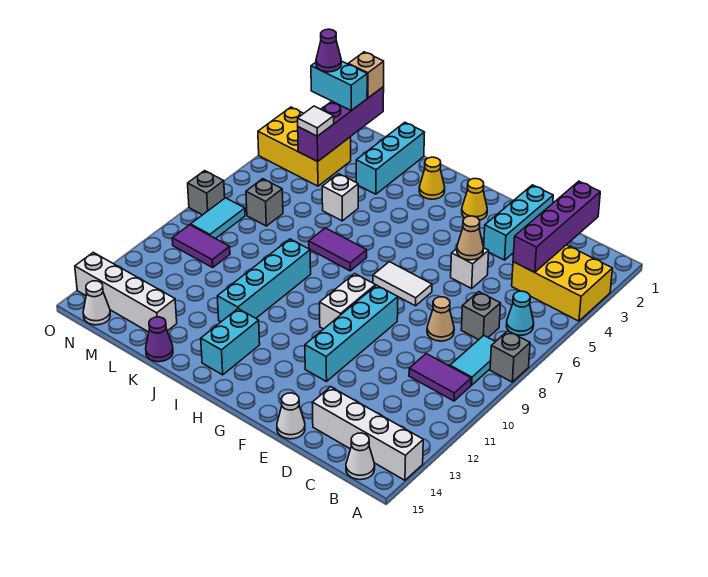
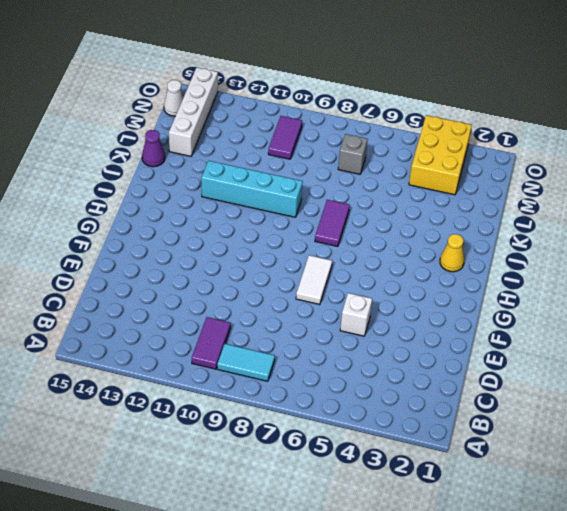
none -> yellow 2x3 brick [512,245,613,321]
none -> grey 1x1 brick [490,331,530,382]
none -> white 1x4 brick [312,387,423,480]
none -> cyan 1x1 cone [506,291,534,335]

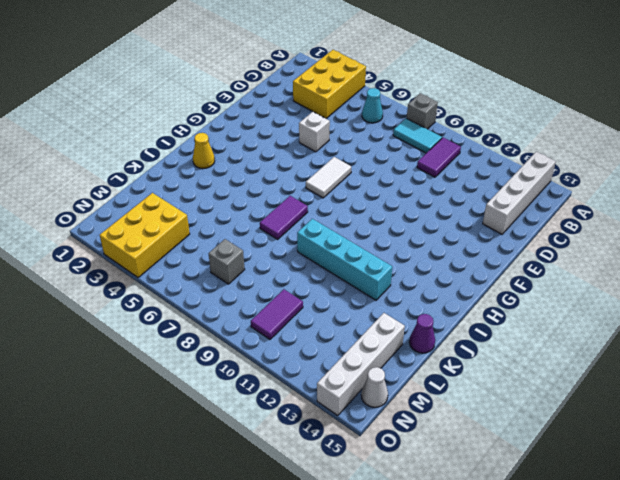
none -> white 1x1 cone [346,433,375,480]
none -> grey 1x1 brick [461,292,501,340]
none -> tan 1x1 cone [427,297,454,341]
none -> cyan 1x3 brick [484,185,553,260]

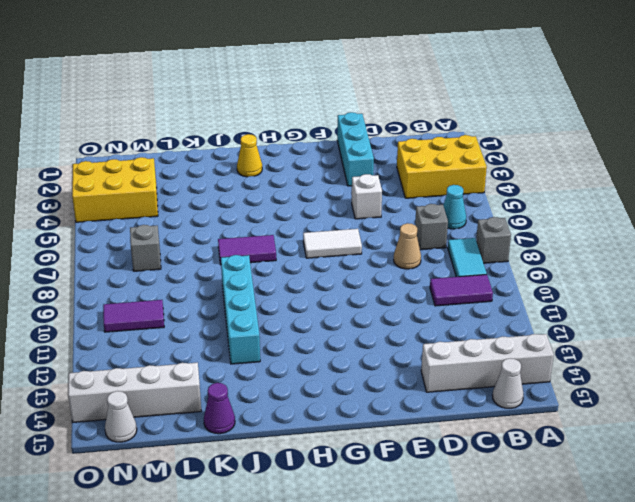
none -> white 1x1 cone [277,393,305,439]
none -> cyan 1x4 brick [305,285,398,382]
none -> yellow 1x1 cone [462,179,487,220]
none -> white 1x2 brick [320,274,376,329]

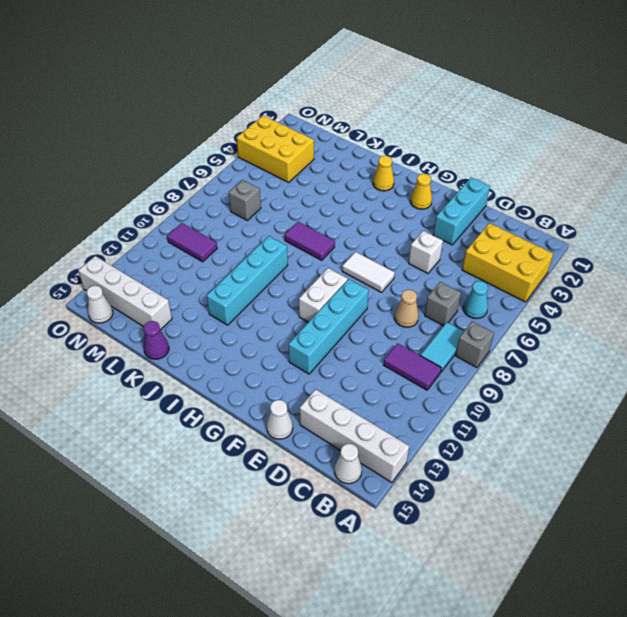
none -> cyan 1x2 brick [201,309,260,375]
none -> cyan 1x3 brick [356,122,425,194]
none -> white 1x1 brick [322,174,358,221]
none -> cyan 1x2 tile [191,198,245,239]

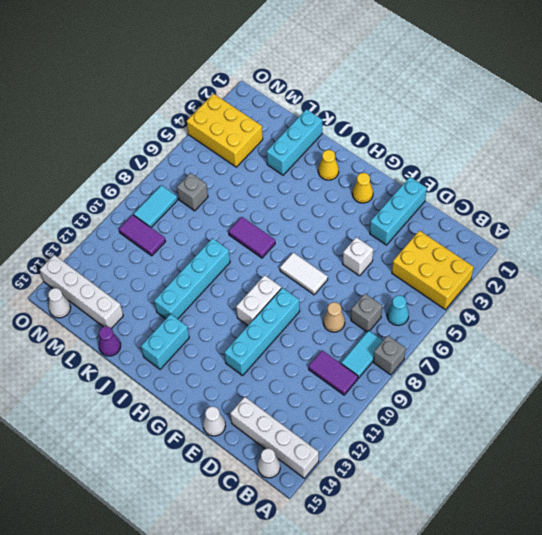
none -> white 1x1 brick [322,174,358,221]
none -> grey 1x1 brick [188,171,225,215]
none -> purple 1x4 brick [513,181,600,272]
none -> tan 1x1 cone [457,216,484,260]

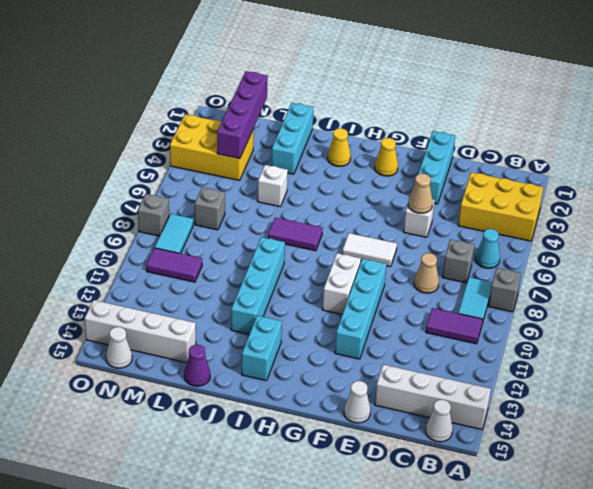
none -> purple 1x4 brick [513,181,600,272]
none -> tan 1x1 brick [349,52,384,98]
none -> cyan 1x2 brick [311,61,367,111]
none -> white 1x1 tile [298,106,334,136]

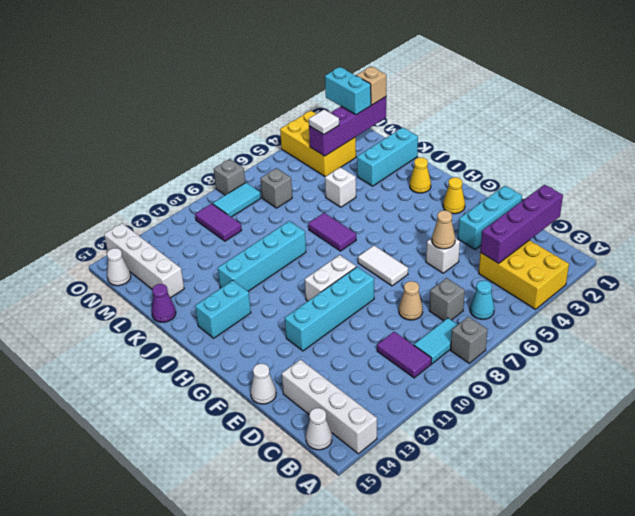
none -> purple 1x1 cone [316,29,341,72]

